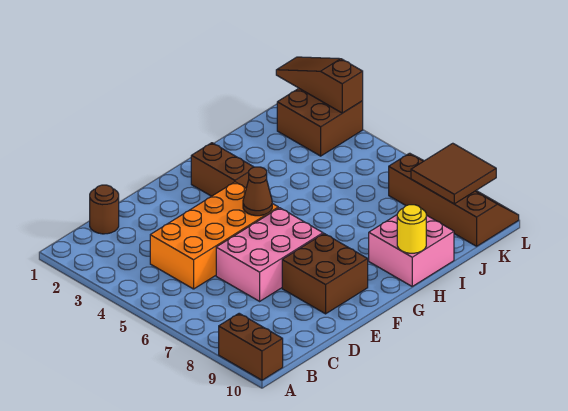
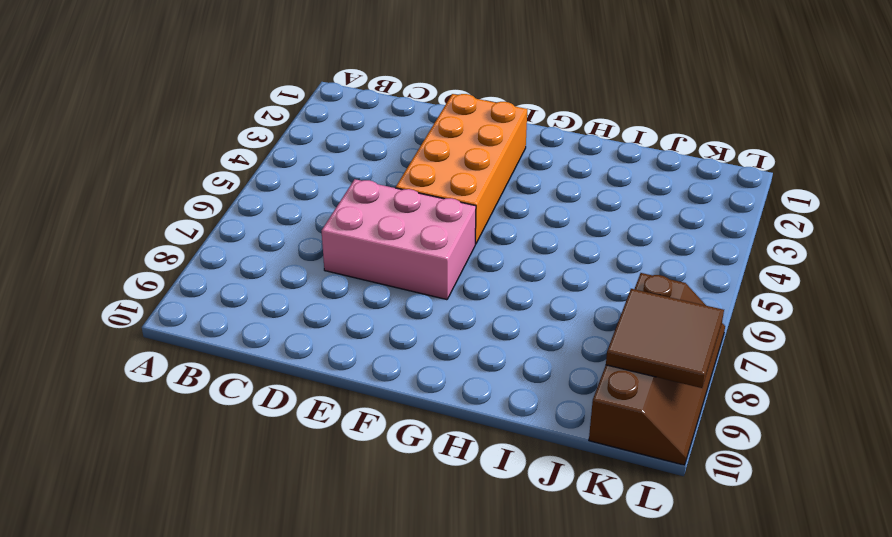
orange 2x4 brick [396,94,527,244] -> orange 2x4 brick turned to [150,182,278,289]
none -> brown 1x2 brick [219,313,283,380]
none -> brown 1x1 round brick [90,185,119,234]
none -> brown 2x2 brick [282,234,368,314]

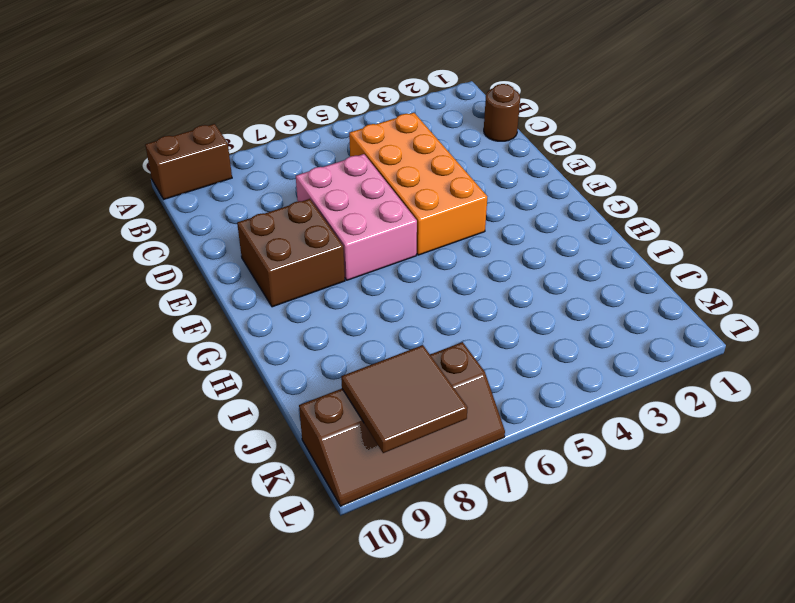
none -> brown 1x2 brick [191,143,253,196]
none -> pink 2x2 brick [369,215,454,286]
none -> brown 2x2 brick [277,89,363,156]

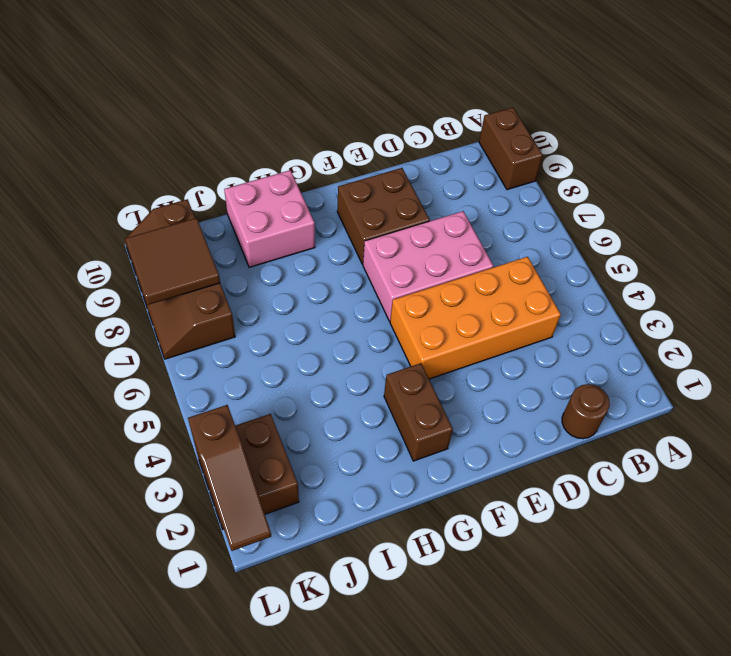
none -> brown 1x1 cone [243,167,272,216]
none -> yellow 1x1 round brick [397,205,426,253]

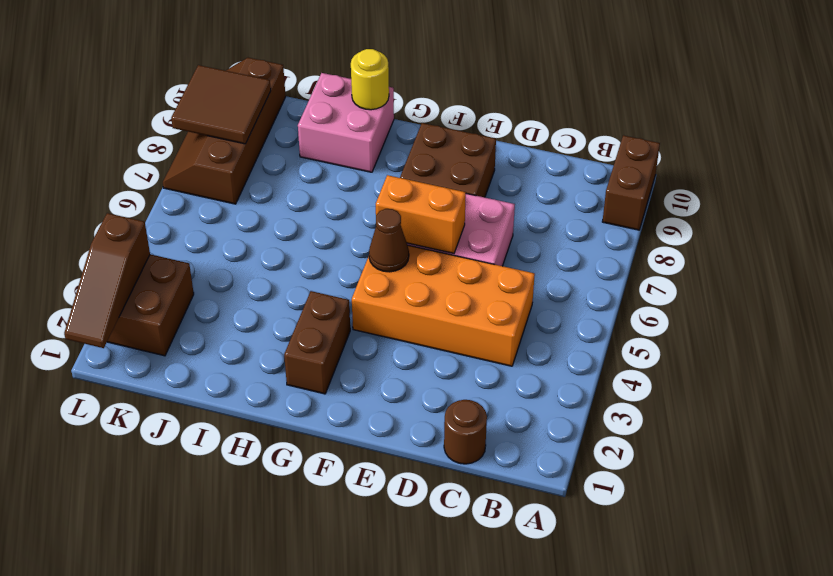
orange 1x2 brick [376,175,466,253] -> none

